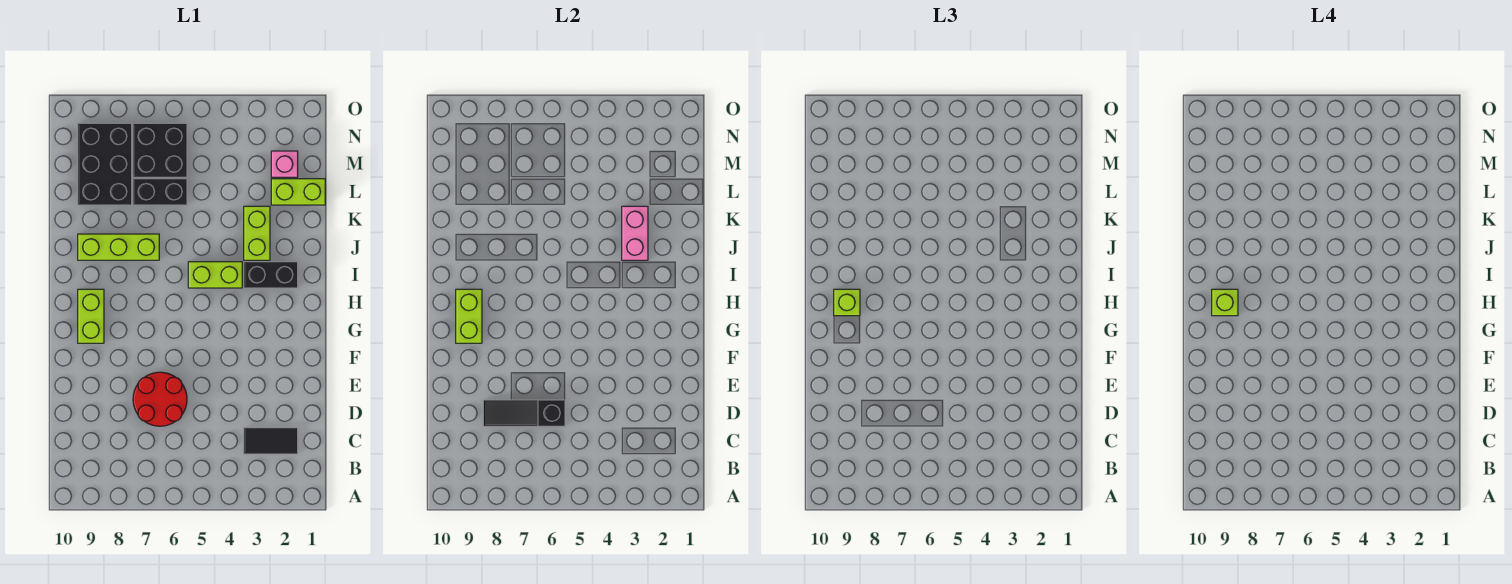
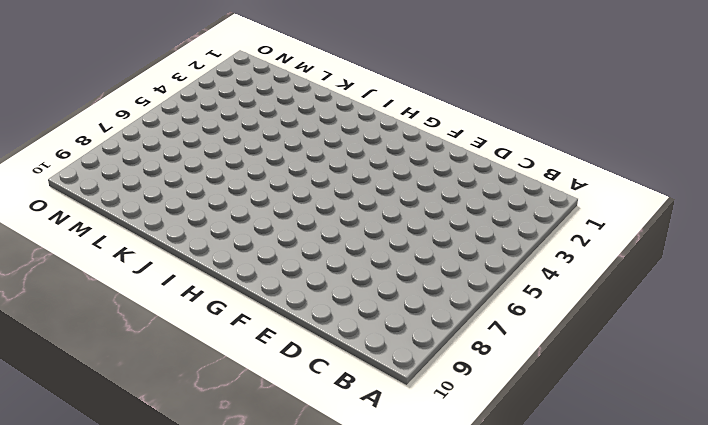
none -> black 1x2 tile [244,428,298,454]
none -> red 2x2 round brick [133,372,187,426]
none -> lime 1x2 brick [78,289,104,343]

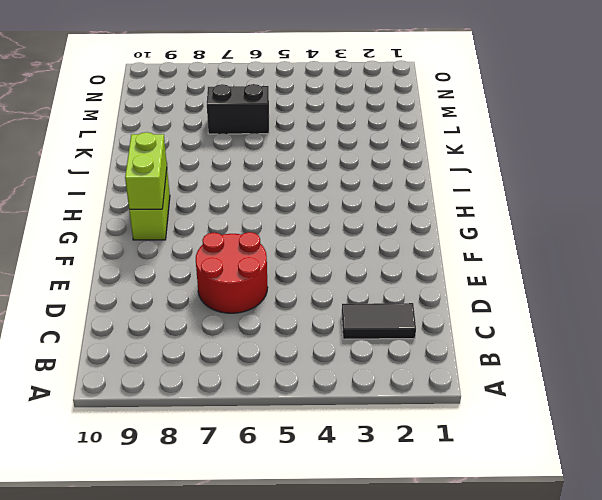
none -> black 1x2 brick [244,262,298,288]
none -> lime 1x2 brick [188,262,242,288]
none -> lime 1x2 brick [244,206,270,260]

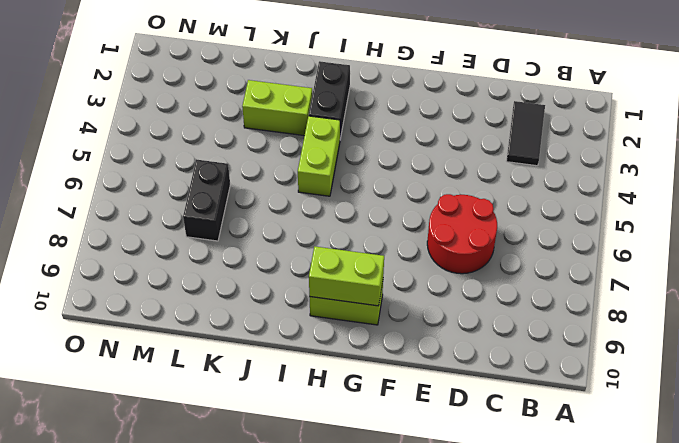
none -> lime 1x3 brick [78,234,159,260]
none -> lime 1x2 brick [271,179,325,205]
none -> black 2x3 brick [78,123,132,205]

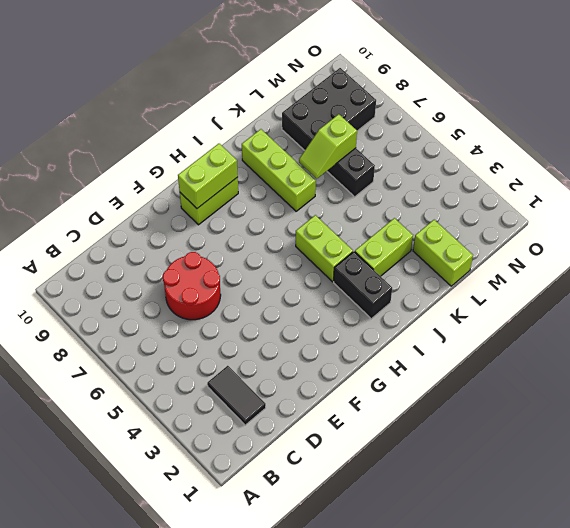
lime 1x2 slope [299,114,357,179] -> none
none -> pink 1x1 brick [271,151,298,177]
none -> black 2x2 brick [133,123,187,177]
none -> black 1x3 slope [483,400,565,426]

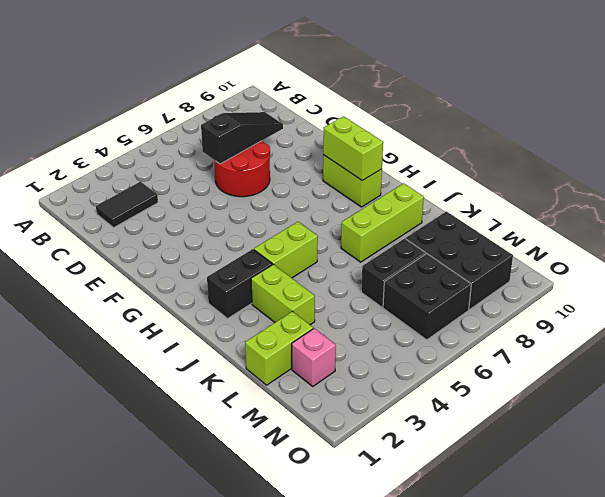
none -> pink 1x2 brick [622,206,648,260]
none -> lime 1x1 brick [834,289,860,316]
none -> lime 1x1 brick [1212,289,1238,316]

